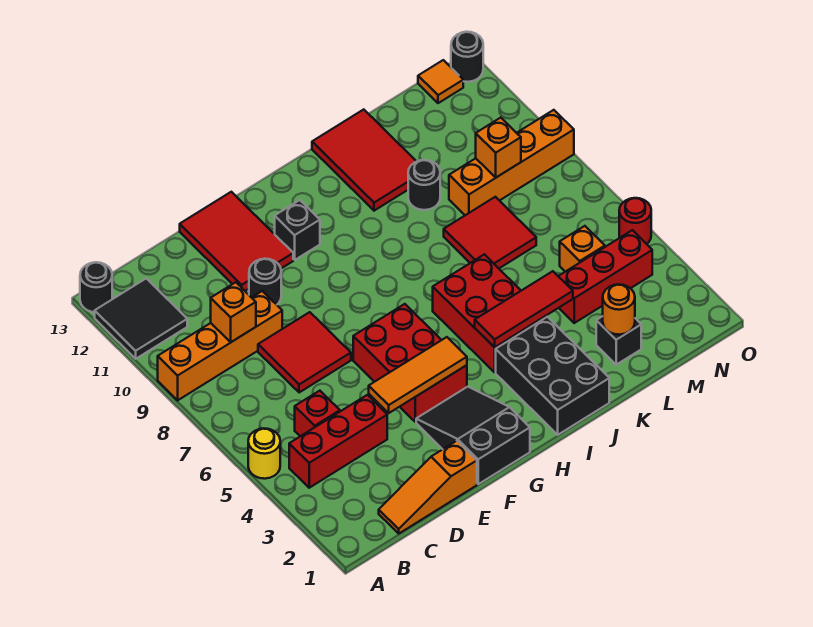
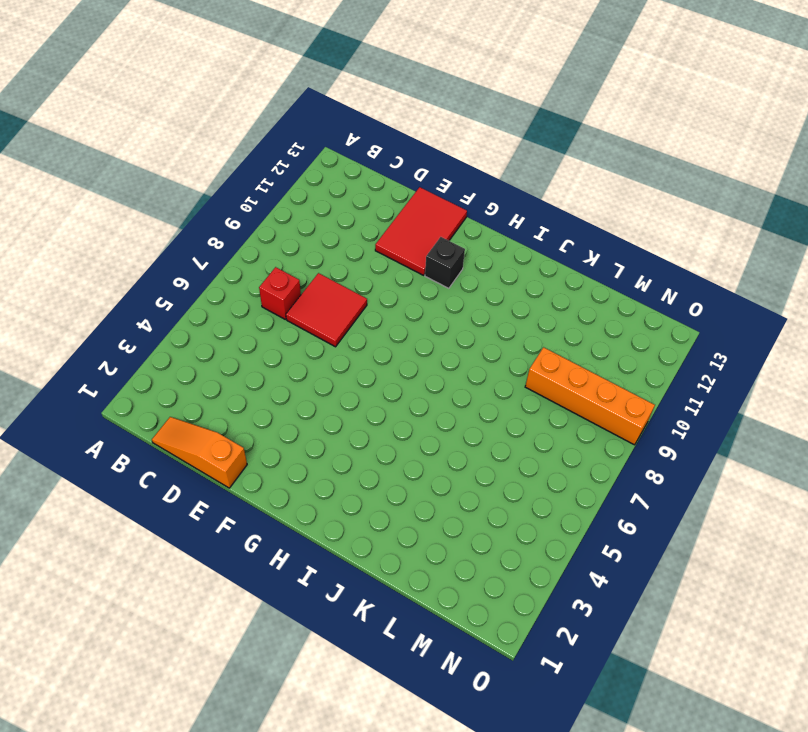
red 1x1 brick [259,267,301,319] -> red 1x1 brick moved to [295,391,340,436]
none -> yellow 1x1 round brick [248,429,280,479]
none -> orange 1x4 brick [158,291,282,400]
none -> black 2x2 tile [95,278,187,359]
none -> black 1x1 round brick [80,262,112,312]

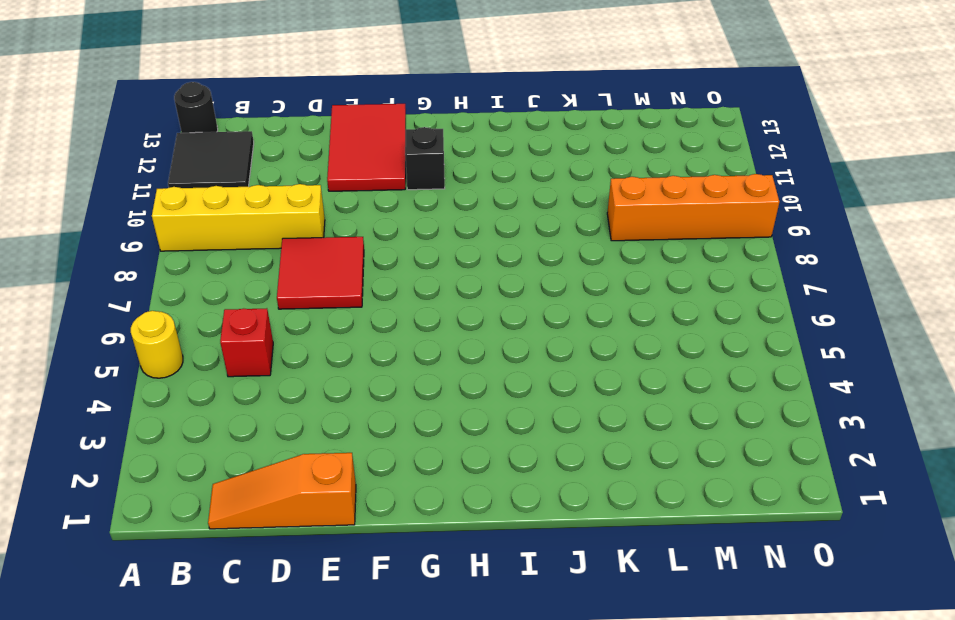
yellow 1x4 brick [152,184,325,251] -> orange 1x4 brick [158,291,282,400]
none -> red 1x3 brick [289,395,387,488]
none -> black 1x1 round brick [249,259,281,305]
none -> black 2x3 slope [416,387,530,484]
none -> red 2x3 brick [353,304,467,422]

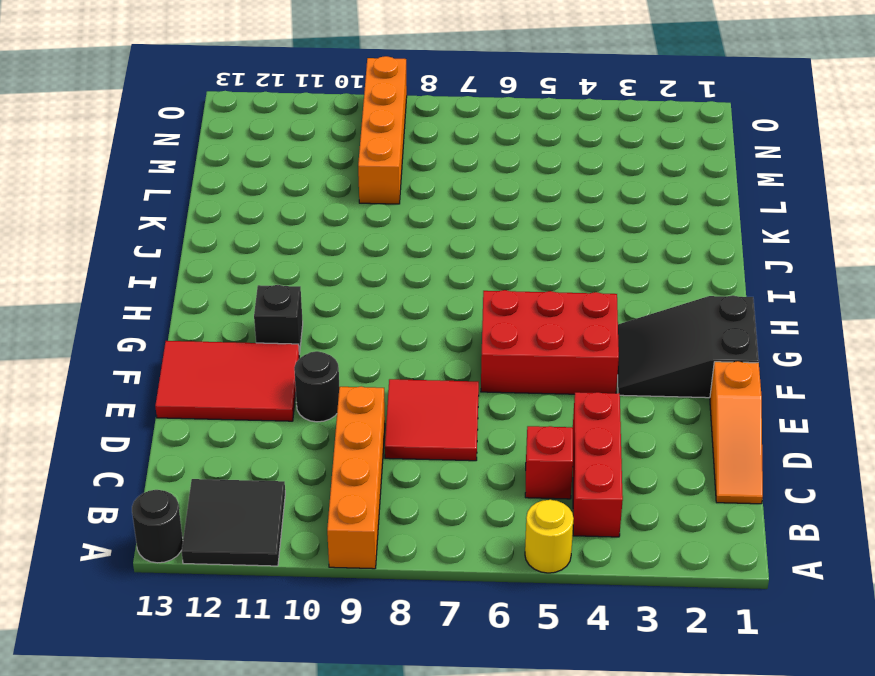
none -> black 2x3 brick [496,317,609,435]
none -> red 2x3 brick [433,254,546,372]
none -> red 2x3 tile [312,109,416,211]
none -> red 2x2 tile [444,197,536,268]

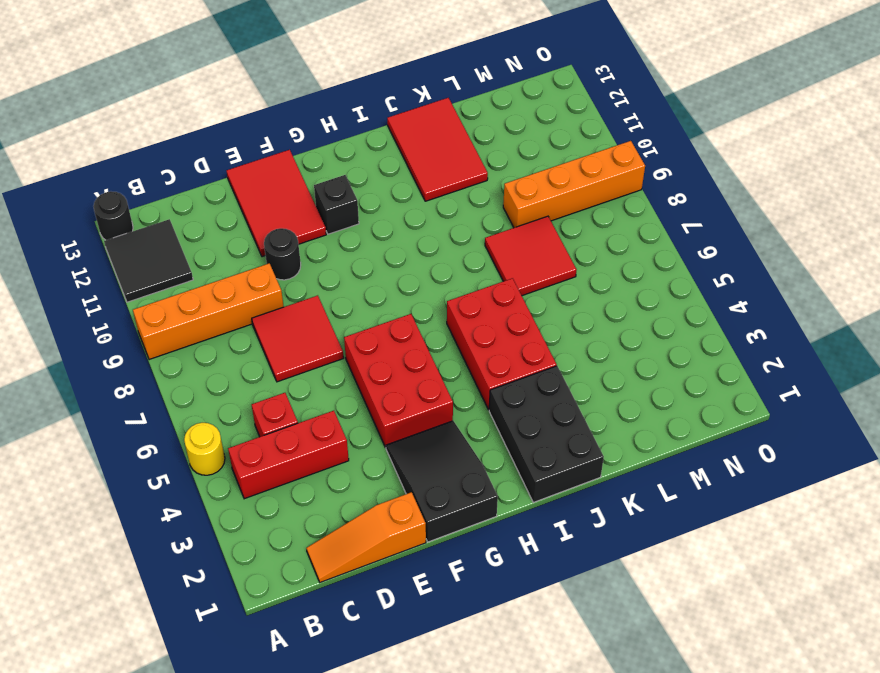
none -> black 1x1 round brick [408,160,440,210]
none -> black 1x1 brick [596,316,641,365]
none -> red 1x3 brick [558,230,652,323]
none -> orange 1x1 brick [560,226,605,272]

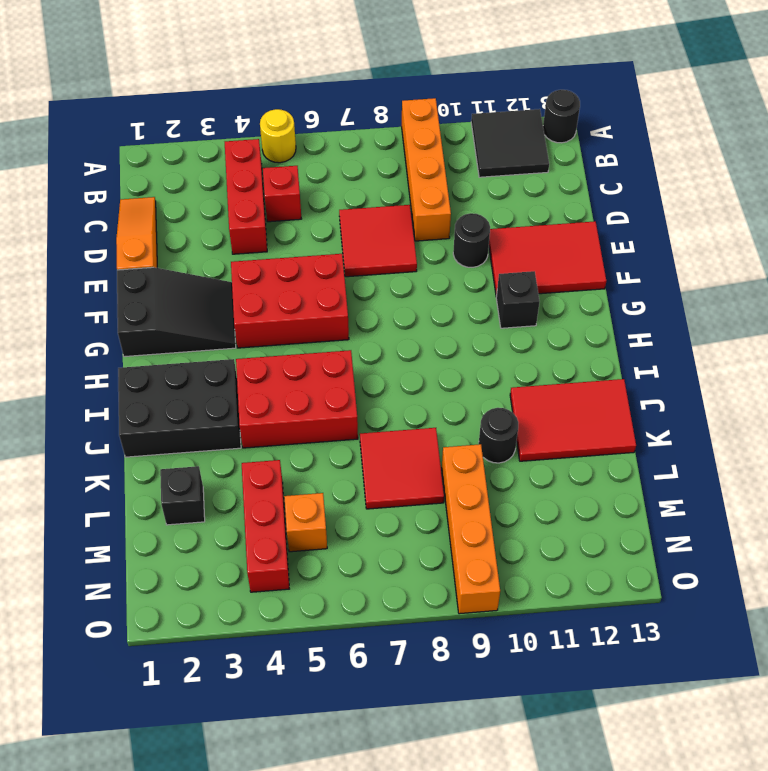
none -> orange 1x1 tile [418,60,463,103]
none -> red 1x1 round brick [619,198,651,244]
none -> black 1x1 round brick [451,32,483,82]
none -> orange 1x1 brick [211,282,256,342]

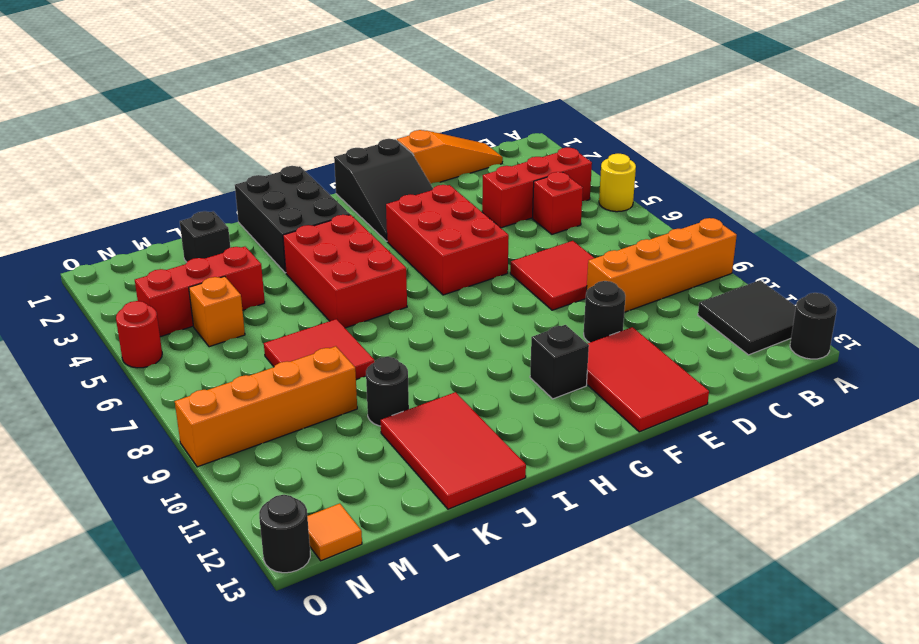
none -> orange 1x1 brick [211,282,256,342]
none -> orange 1x3 tile [369,337,467,413]
none -> red 1x3 tile [475,271,573,347]
none -> orange 1x1 round brick [603,284,635,335]

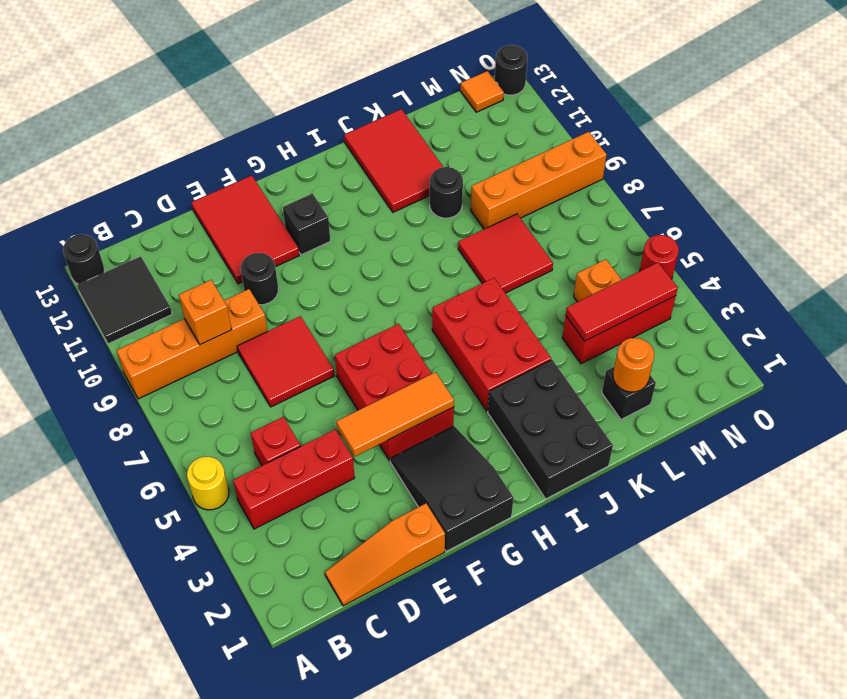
red 1x3 tile [566,262,678,341] -> red 1x3 tile moved to [475,271,573,347]
none -> orange 1x1 brick [476,118,521,177]

